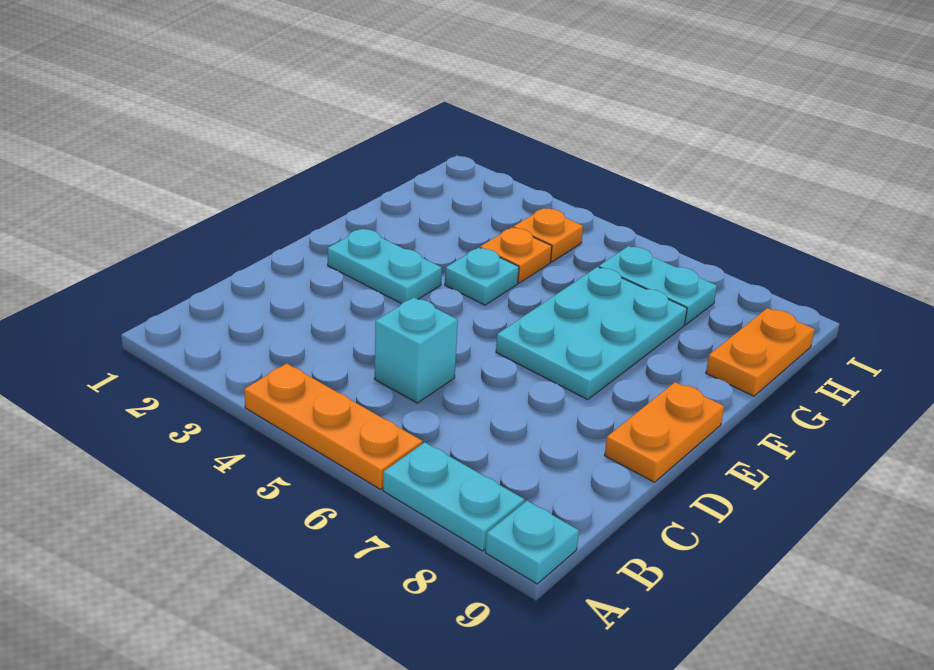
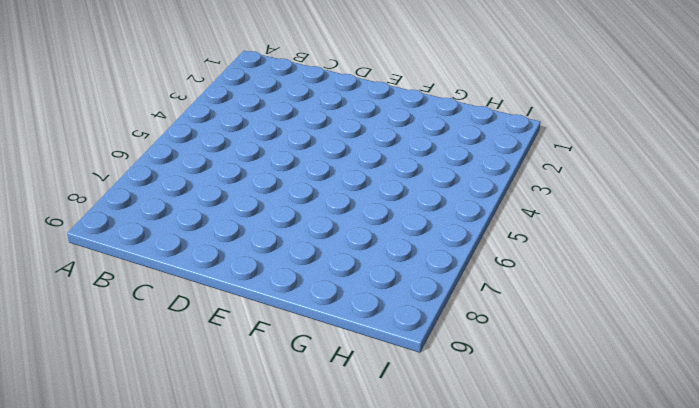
none -> orange 1x3 plate [244,363,423,489]
none -> cyan 1x2 plate [383,442,525,551]
none -> cyan 1x1 plate [485,501,579,584]

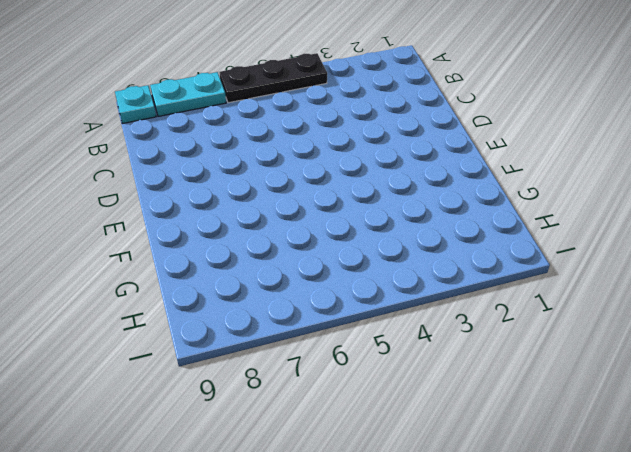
black 1x3 plate [219,53,327,103] -> orange 1x3 plate [244,363,423,489]
none -> cyan 1x1 brick [375,297,458,403]
none -> orange 1x2 plate [605,382,724,482]
none -> cyan 1x2 plate [328,229,442,304]

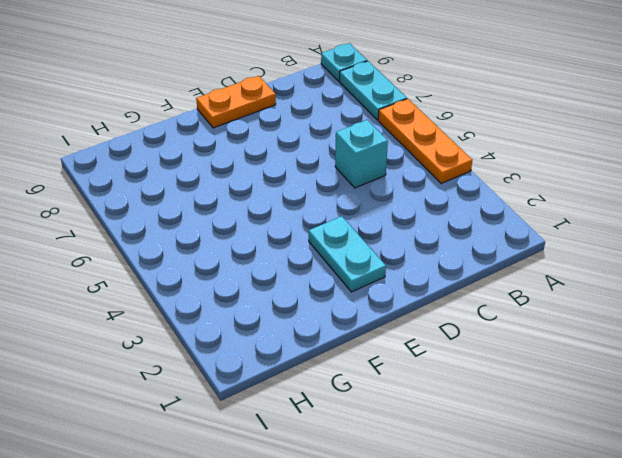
none -> cyan 2x3 plate [496,267,687,400]
none -> cyan 1x1 plate [445,248,519,305]
none -> orange 1x1 plate [480,228,552,283]

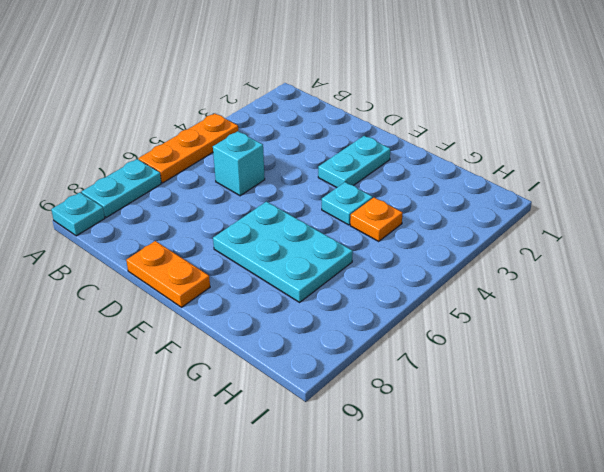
none -> orange 1x2 plate [706,308,815,396]
none -> orange 1x1 plate [513,208,583,262]
none -> cyan 1x2 plate [599,246,717,325]

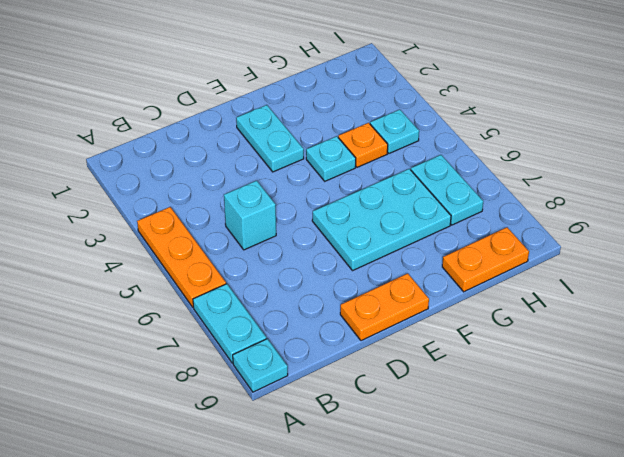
cyan 1x1 plate [370,110,419,153] -> orange 1x1 plate [513,208,583,262]

